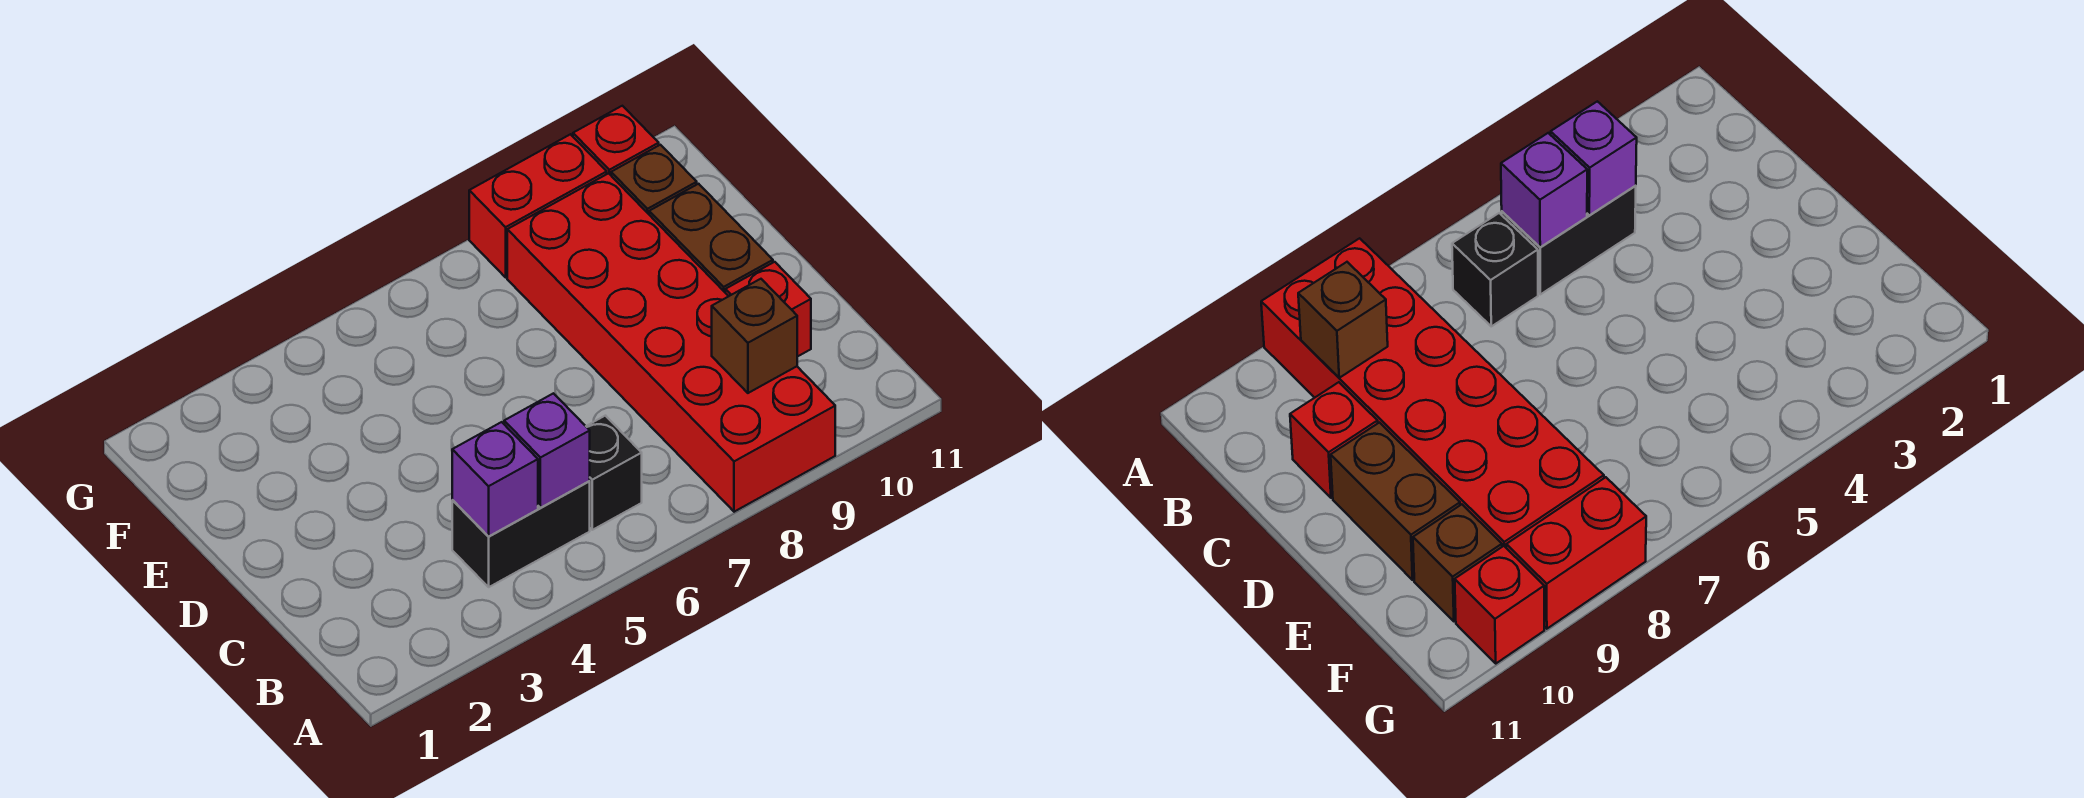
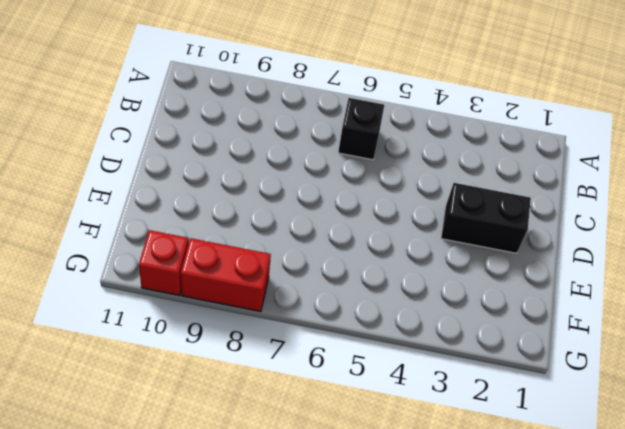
black 1x2 brick [441,183,531,253] -> black 1x2 brick moved to [452,481,590,587]
none -> red 2x6 brick [507,173,835,512]
none -> red 1x1 brick [725,262,811,357]

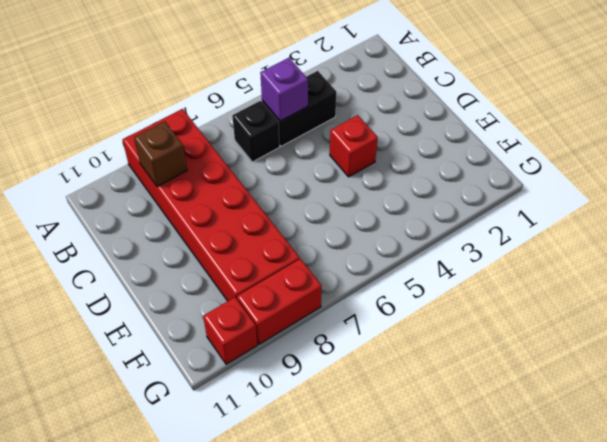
red 1x1 brick [330,115,378,177] -> red 1x1 brick moved to [725,262,811,357]
none -> brown 1x2 brick [649,184,773,292]
none -> brown 1x1 brick [611,145,697,214]

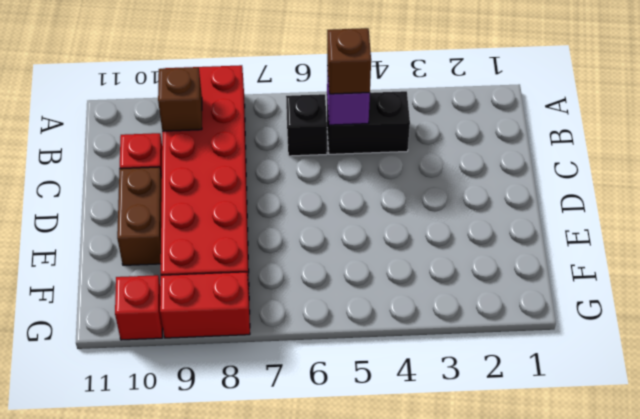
brown 1x1 brick [327,28,371,94] -> brown 1x1 brick moved to [611,145,697,214]
none -> purple 1x1 brick [452,422,538,537]

